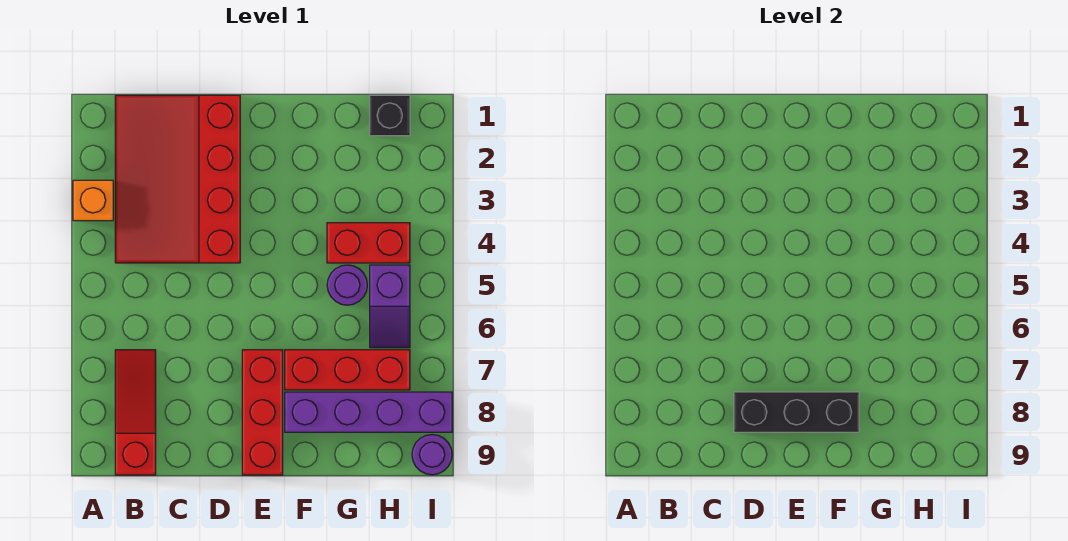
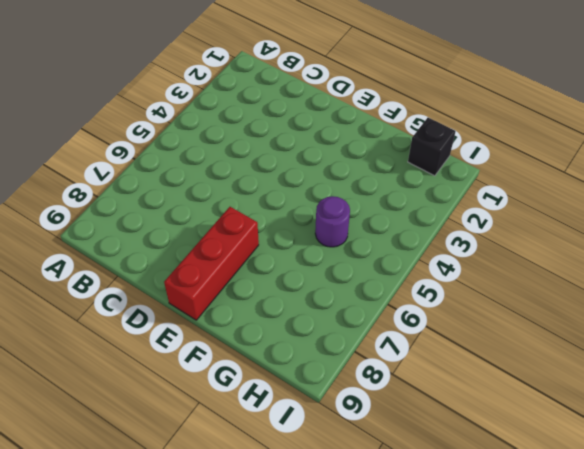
none -> orange 1x1 brick [73,180,113,221]
none -> red 3x4 slope [115,95,240,263]
none -> red 1x3 slope [115,350,156,475]

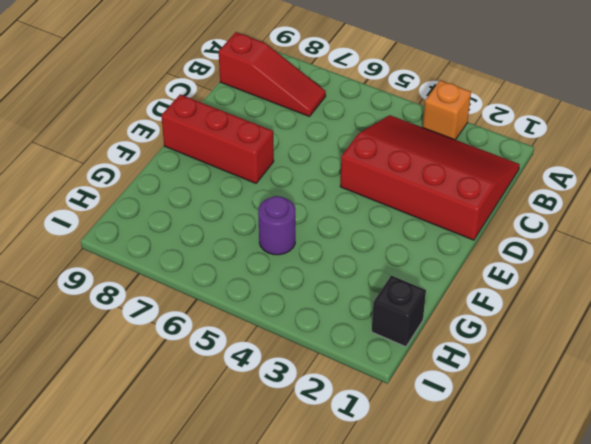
none -> red 1x3 brick [285,350,410,390]
none -> purple 1x4 brick [285,392,452,432]
none -> red 1x2 brick [327,223,410,263]

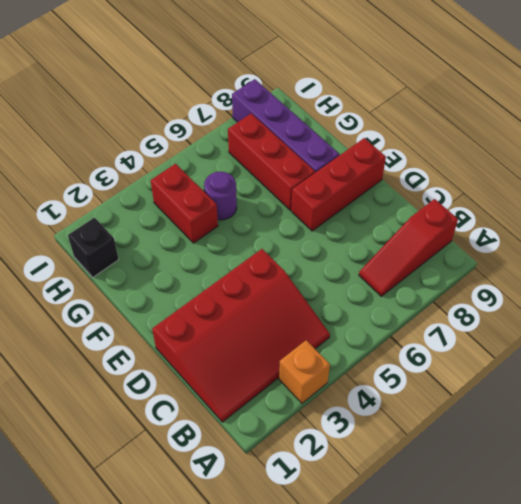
none -> purple 1x2 slope [370,265,410,348]
none -> purple 1x1 round brick [412,435,452,475]
none -> black 1x3 brick [734,392,859,432]

